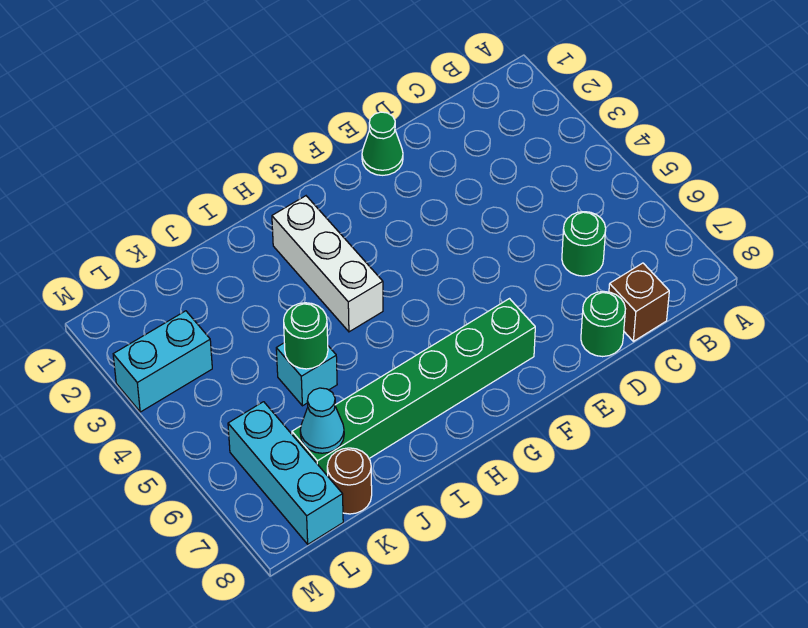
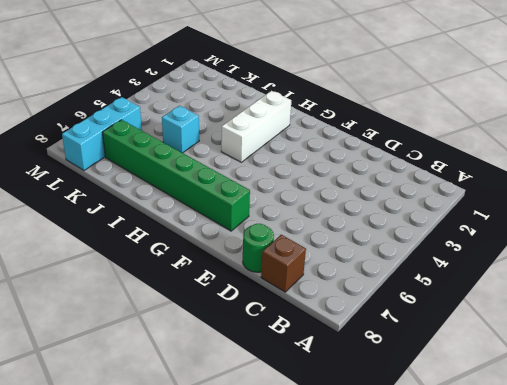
none -> green 1x1 round brick [562,212,606,276]
none -> green 1x1 cone [362,112,403,175]
none -> brown 1x1 round brick [327,448,372,514]

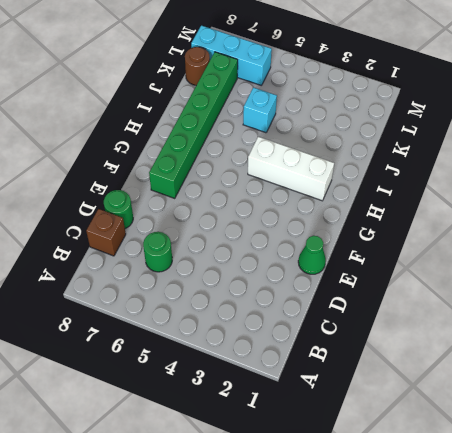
none -> cyan 1x2 brick [113,311,212,412]
none -> green 1x1 round brick [284,303,328,369]
none -> cyan 1x1 cone [300,388,344,453]

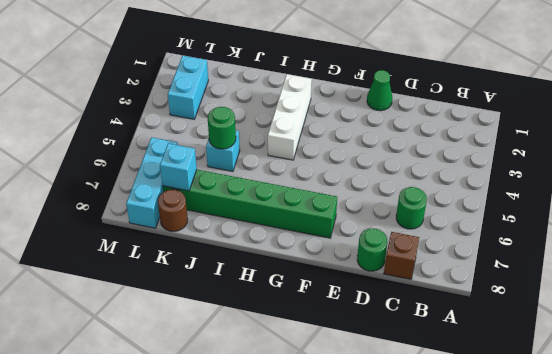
cyan 1x1 brick [160,143,197,191] -> cyan 1x1 cone [300,388,344,453]
cyan 1x2 brick [168,55,208,119] -> cyan 1x2 brick turned to [113,311,212,412]

